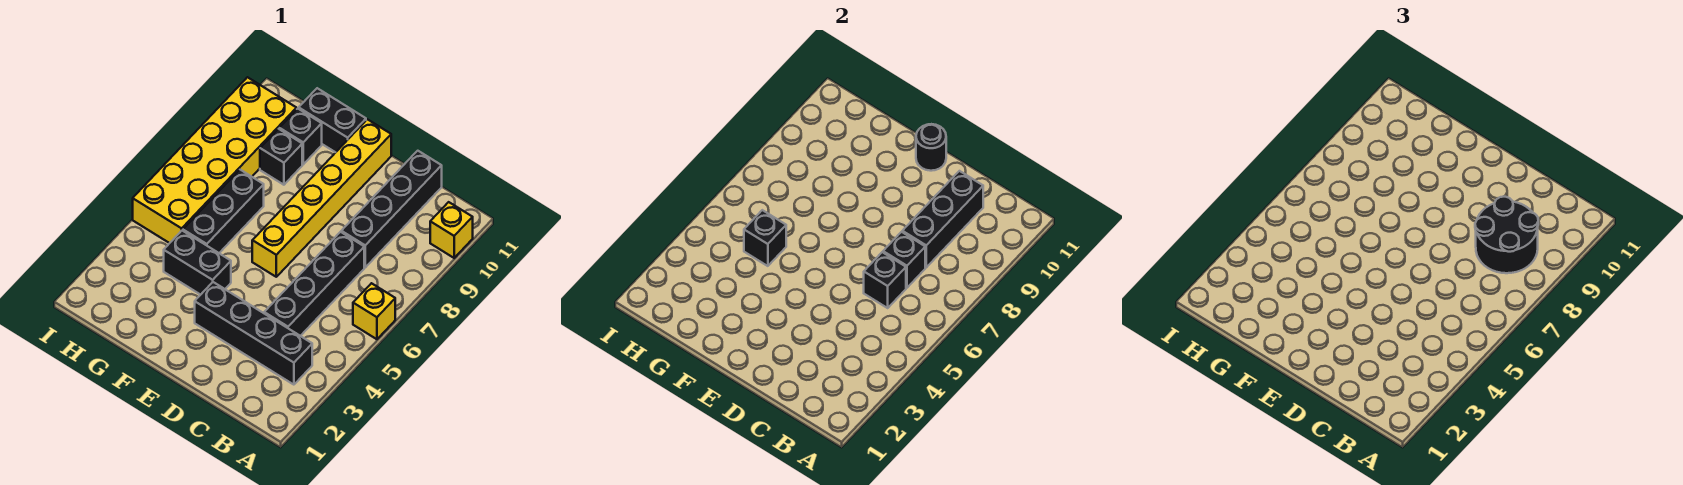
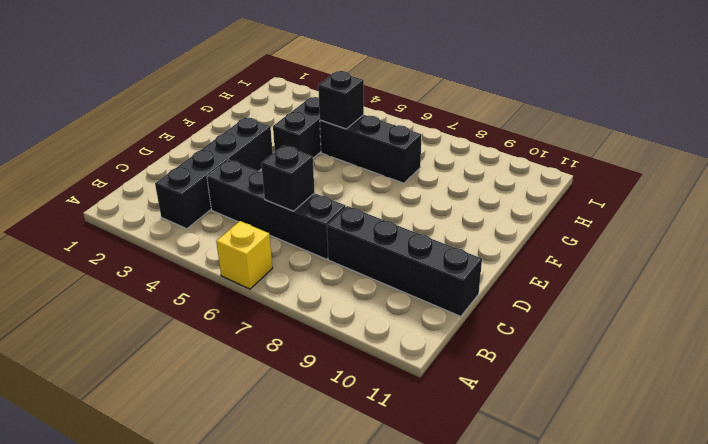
none -> yellow 1x1 brick [430,202,473,258]
none -> yellow 1x6 brick [252,119,391,277]
none -> black 1x2 brick [299,88,366,152]

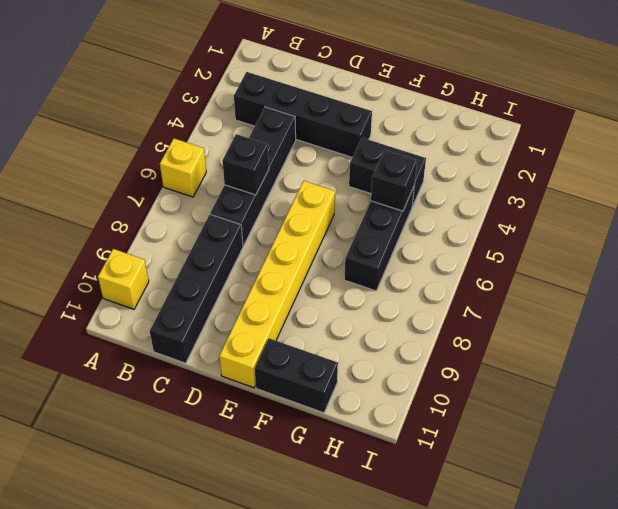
none -> black 1x1 brick [260,129,302,185]
none -> black 1x1 brick [279,109,322,164]
none -> yellow 2x6 brick [133,77,297,243]

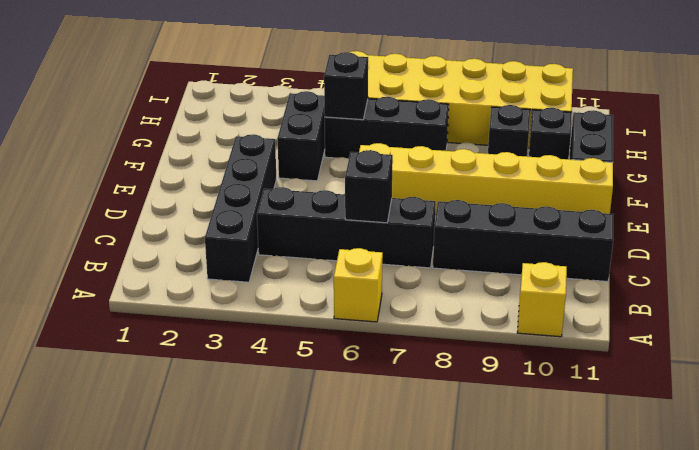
none -> black 1x1 brick [883,232,925,288]
none -> black 1x3 brick [902,171,983,267]
none -> black 1x1 round brick [916,124,946,171]

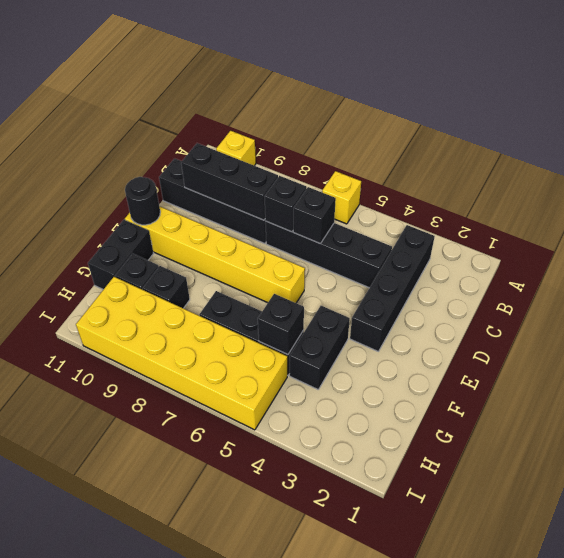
none -> black 2x2 round brick [1475,197,1538,273]

